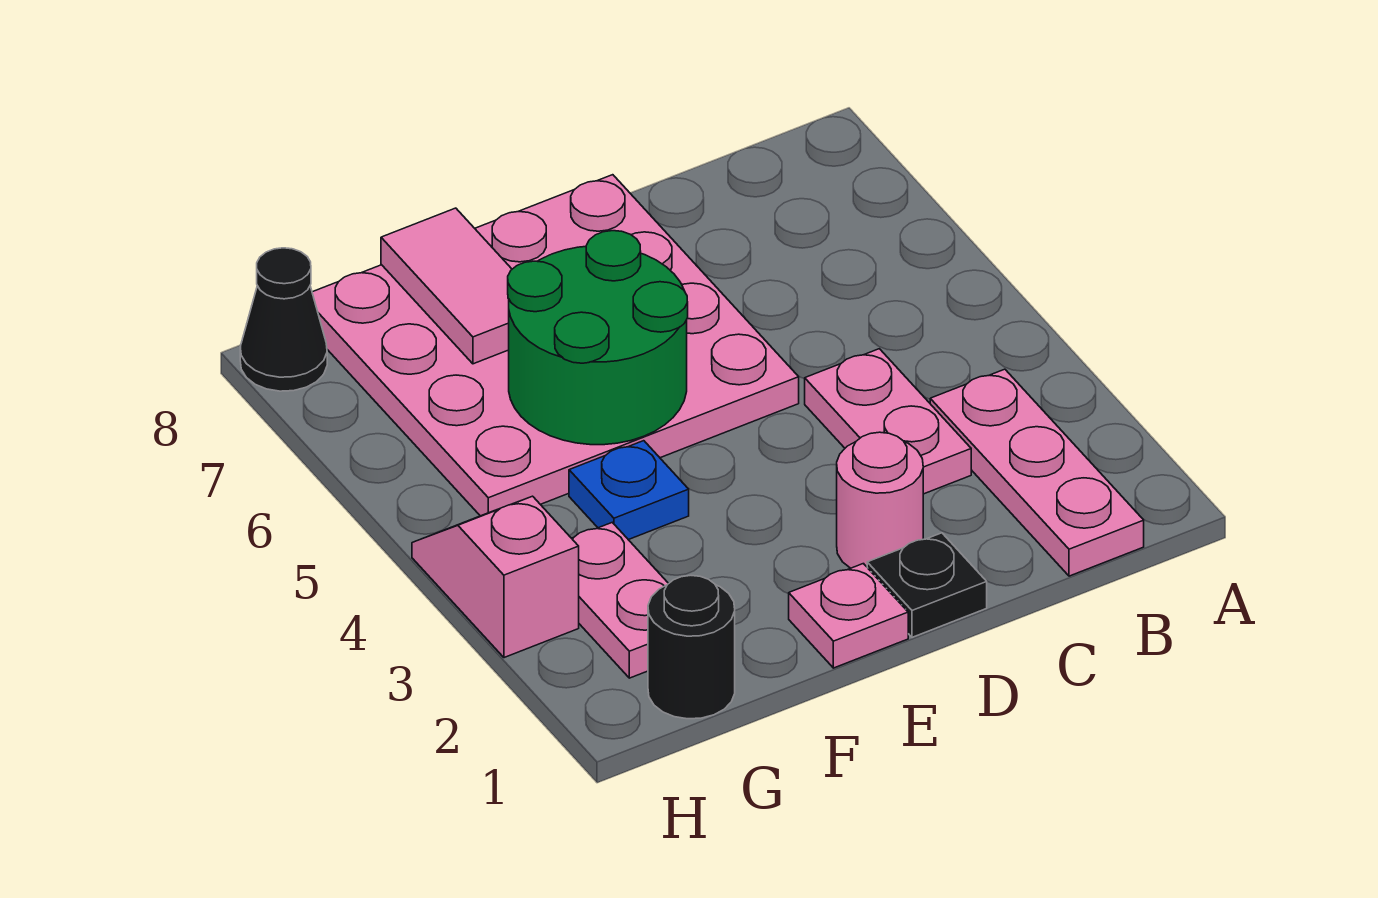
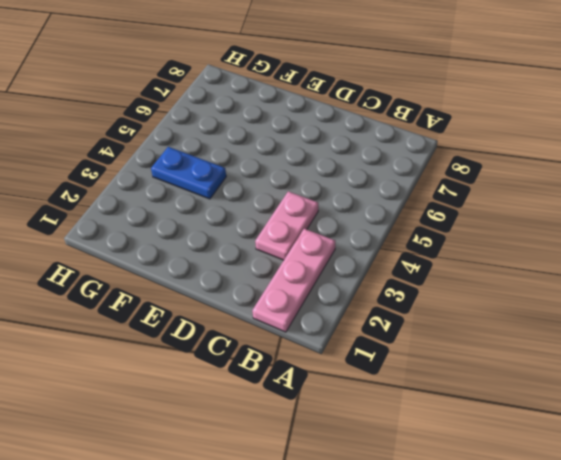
blue 1x2 plate [151,147,226,199] -> blue 1x1 plate [569,441,689,540]
none -> black 1x1 plate [867,533,987,637]
none -> pink 1x1 round brick [837,432,923,568]
none -> pink 4x4 plate [312,175,799,516]

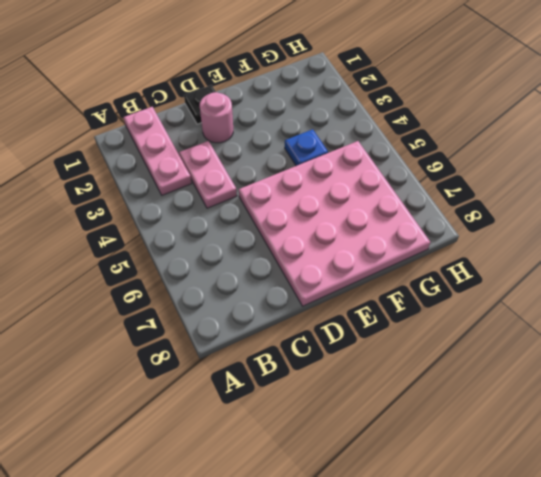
none -> pink 1x1 plate [789,564,908,668]
none -> black 1x1 round brick [648,576,735,719]
none -> pink 1x2 plate [572,522,669,678]

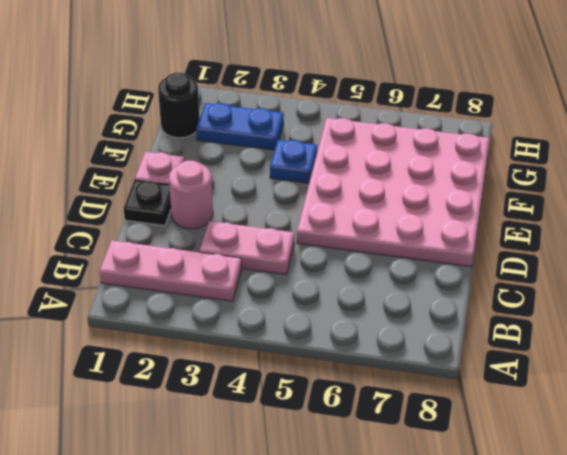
blue 1x2 plate [196,103,284,150] -> pink 1x2 plate [572,522,669,678]
none -> pink 1x2 slope [412,496,579,658]
none -> black 1x1 cone [240,248,327,391]
none -> green 2x2 round brick [508,231,688,445]

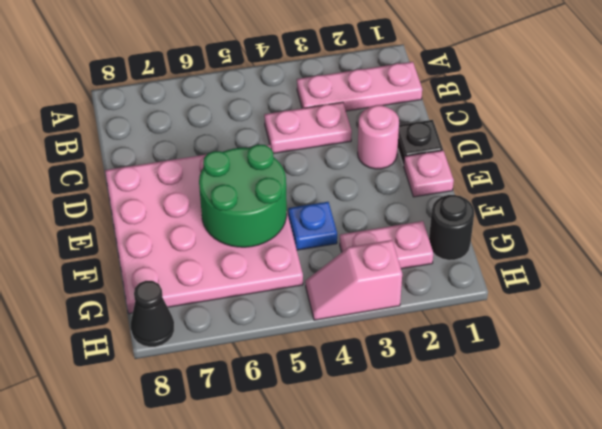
none -> pink 1x2 tile [381,208,512,364]

